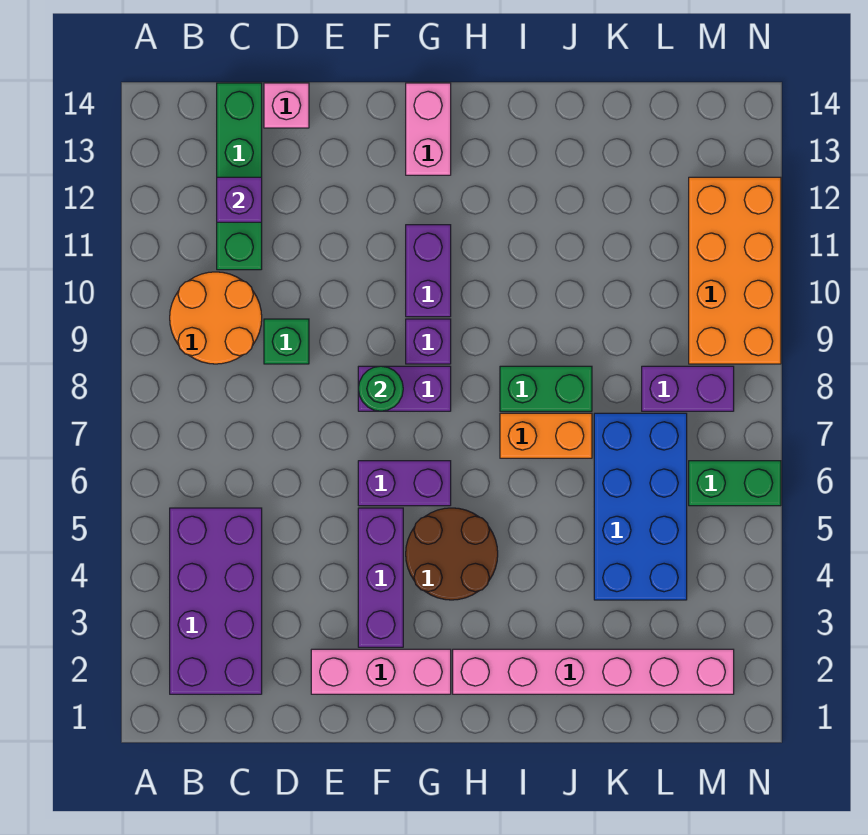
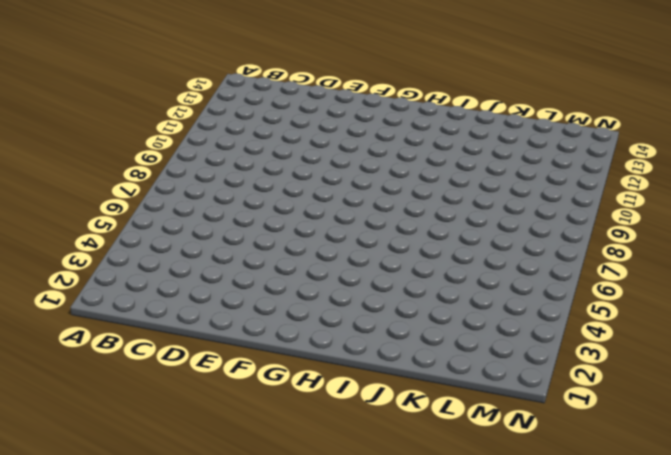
none -> purple 2x4 brick [170,508,262,694]
none -> orange 2x2 round brick [170,272,262,364]
none -> green 1x4 brick [217,83,262,270]

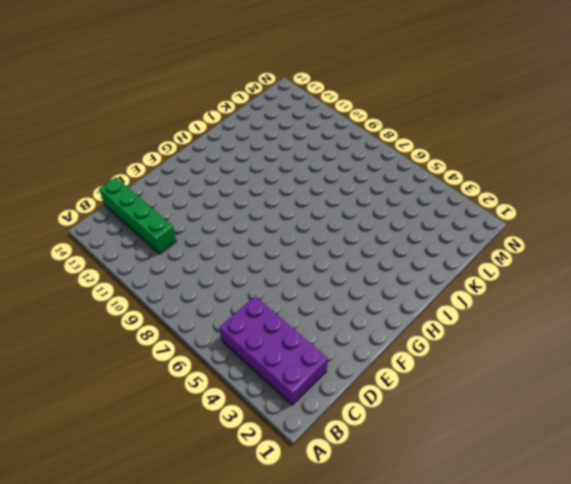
none -> orange 2x2 round brick [170,272,262,364]
none -> green 1x1 brick [264,319,309,364]
none -> pink 1x1 brick [264,83,309,128]

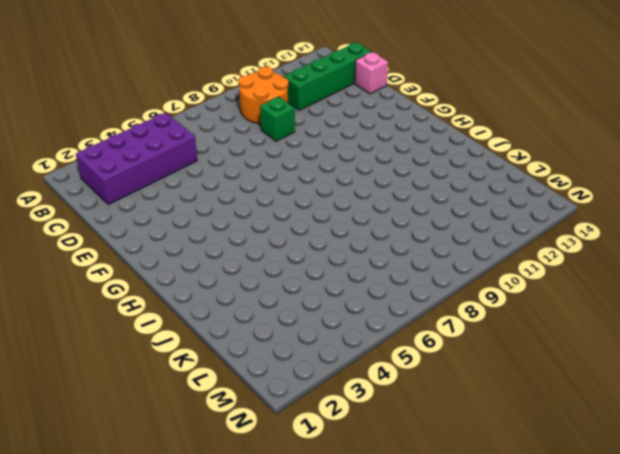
none -> pink 1x3 brick [311,649,451,694]
none -> purple 1x3 brick [358,508,403,647]
none -> purple 1x2 brick [358,461,451,506]

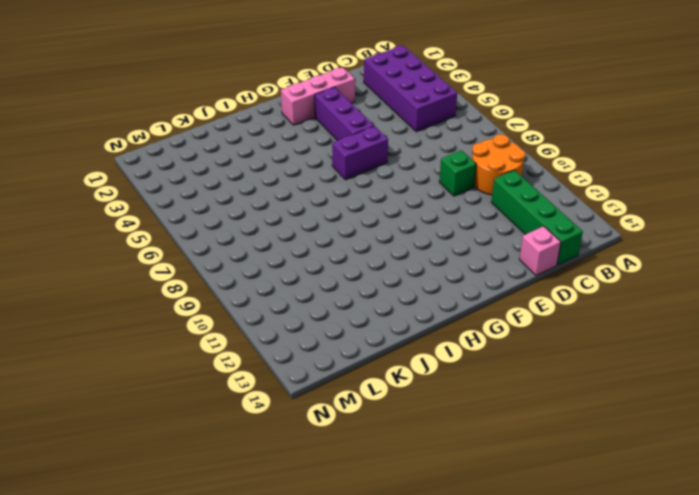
none -> purple 1x2 brick [358,366,451,411]
none -> brown 2x2 round brick [406,508,498,600]
none -> purple 1x1 brick [406,319,451,364]

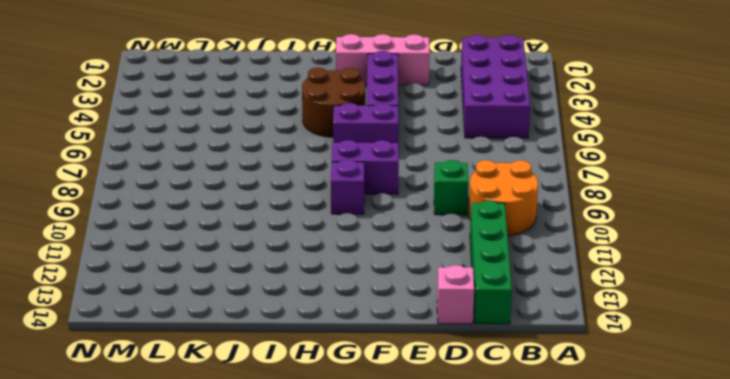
none -> purple 1x2 brick [406,225,451,317]
none -> pink 1x2 brick [406,83,451,175]
none -> pink 1x6 brick [453,649,734,694]

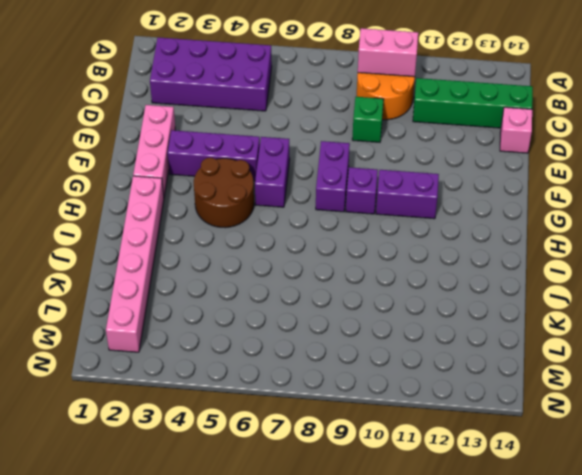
pink 1x2 brick [358,28,418,77] -> pink 1x2 brick moved to [406,83,451,175]
none -> orange 1x2 brick [500,413,592,458]
none -> green 1x2 brick [500,366,592,411]
none -> blue 2x4 brick [594,413,687,600]

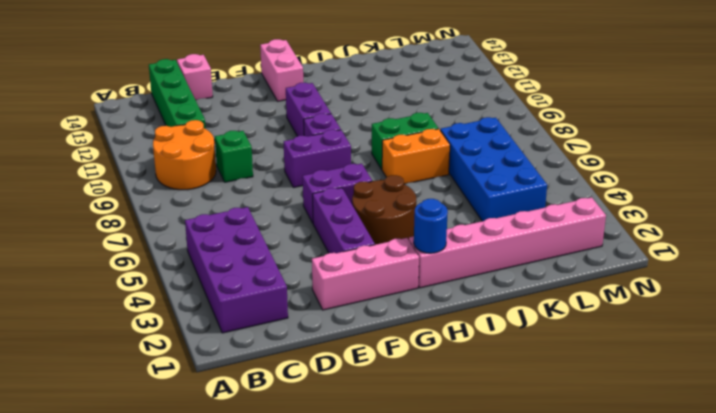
blue 1x1 round brick [414,199,448,253] -> none
none -> purple 1x2 brick [642,366,734,411]
none -> green 1x2 brick [689,461,781,506]
none -> orange 2x4 brick [689,177,781,364]

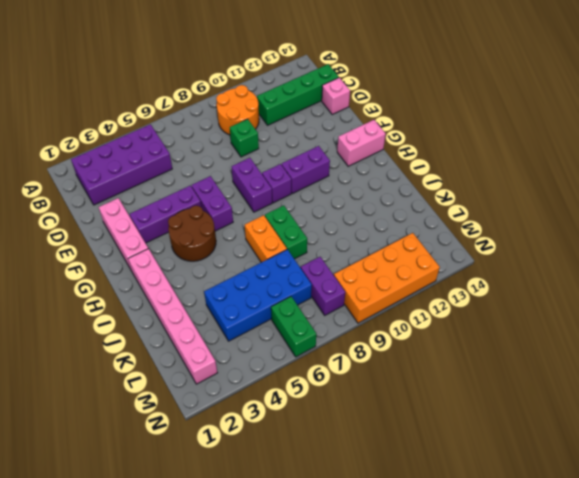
none -> purple 1x1 brick [217,177,262,222]
none -> green 1x1 round brick [358,366,403,411]

